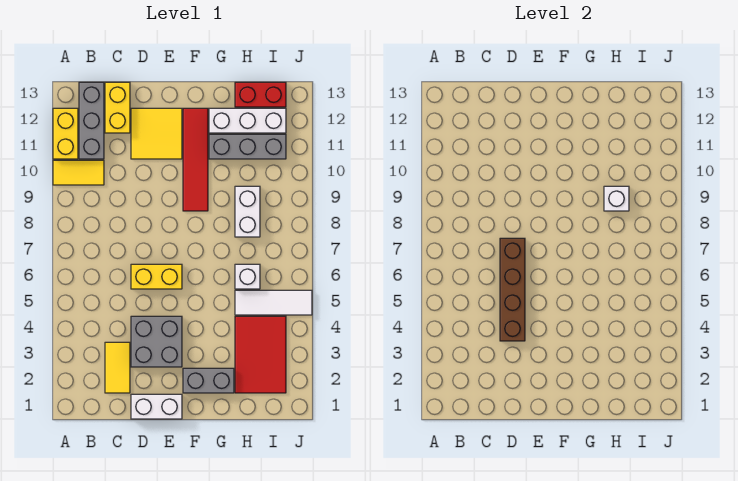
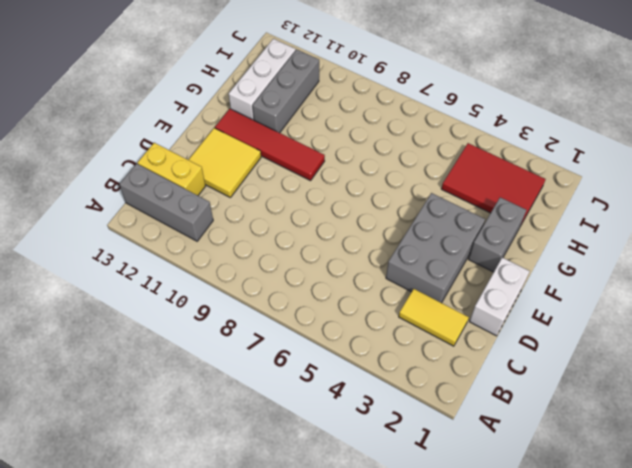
grey 2x3 brick [386,193,485,303] -> grey 2x2 brick [131,316,182,367]
none -> yellow 1x2 tile [53,160,104,185]
none -> yellow 1x2 brick [53,108,78,159]
none -> yellow 1x2 brick [131,264,182,289]

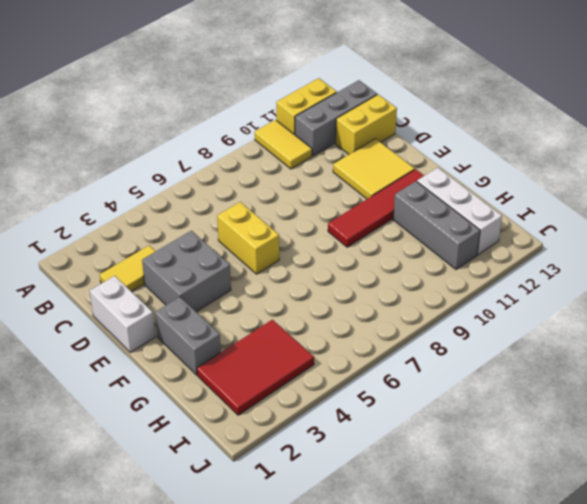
none -> white 1x3 tile [235,290,312,315]
none -> white 1x1 brick [235,264,260,289]
none -> white 1x2 brick [235,186,260,237]

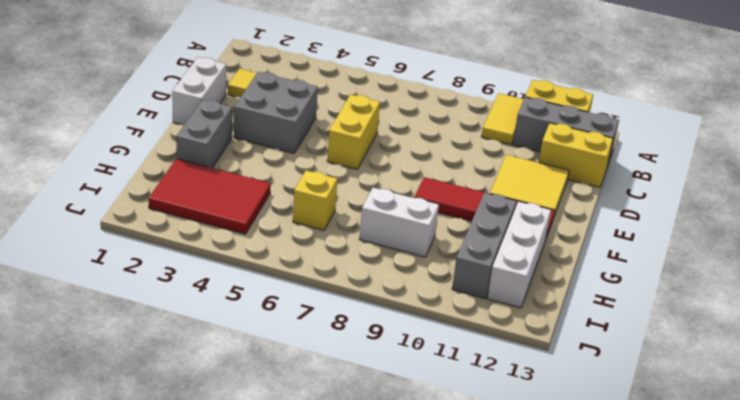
yellow 1x1 brick [293,171,337,230] -> white 1x1 brick [235,264,260,289]
none -> white 1x3 tile [235,290,312,315]
none -> red 1x2 brick [235,82,286,107]
none -> brown 1x4 brick [500,238,525,341]

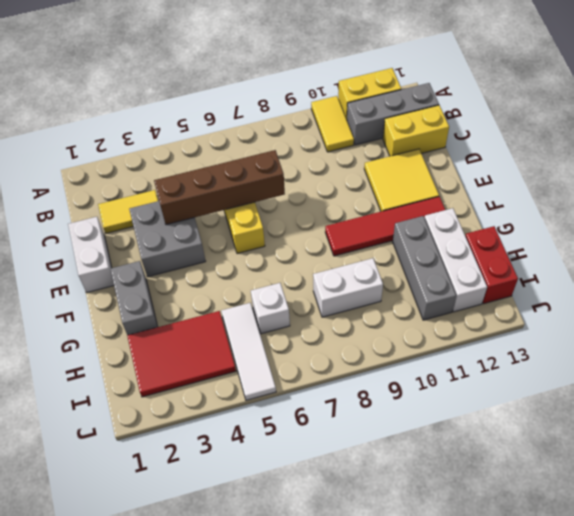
none -> white 1x1 brick [604,186,629,211]

